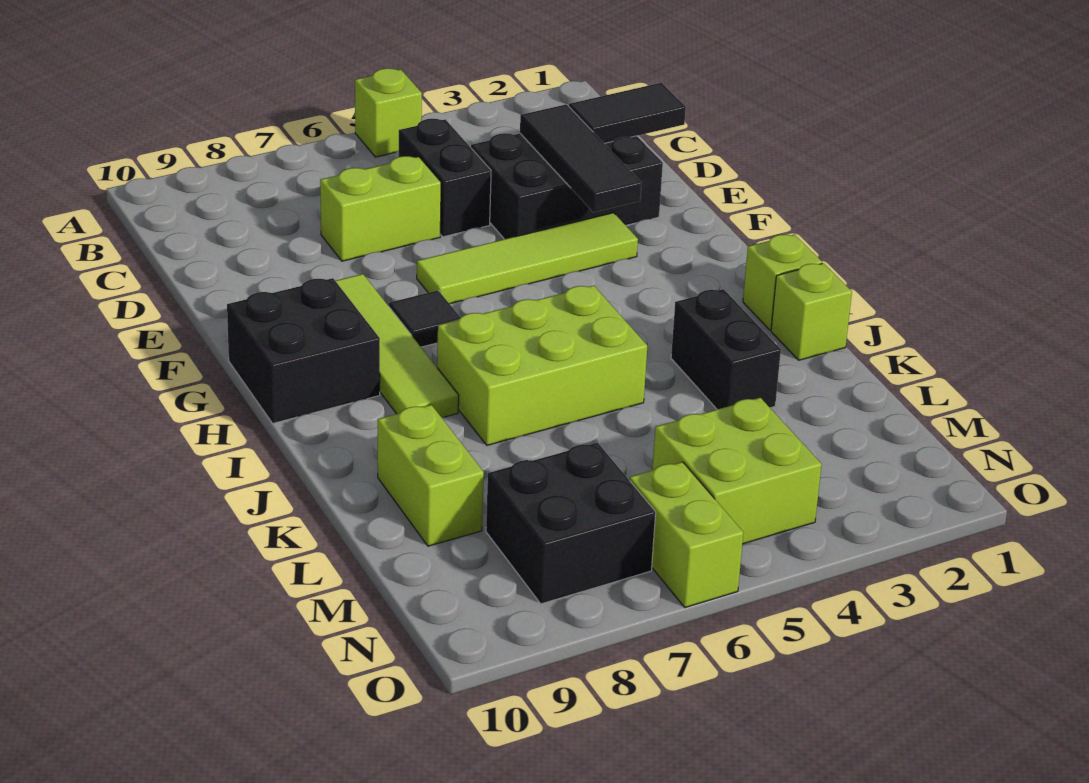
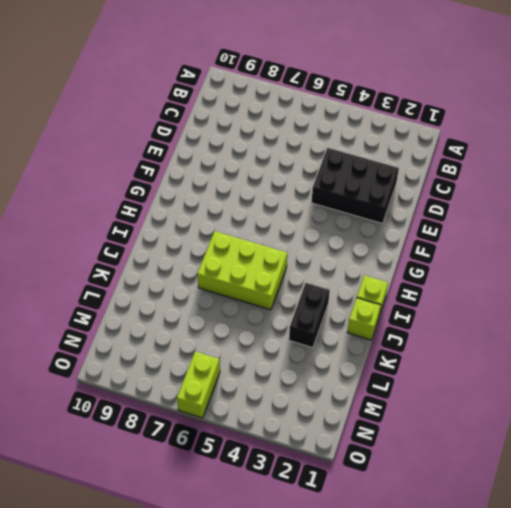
none -> lime 1x1 brick [355,68,422,157]
none -> black 1x2 brick [399,119,491,237]
none -> lime 1x2 brick [320,156,441,261]

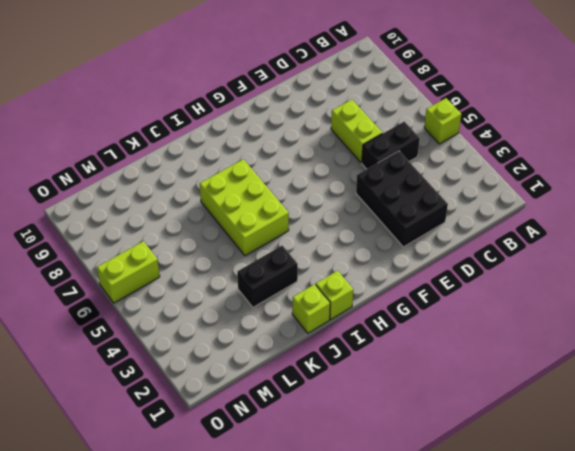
none -> lime 1x4 tile [417,213,638,304]
none -> lime 1x4 tile [336,274,459,418]
none -> black 1x1 tile [389,290,461,347]

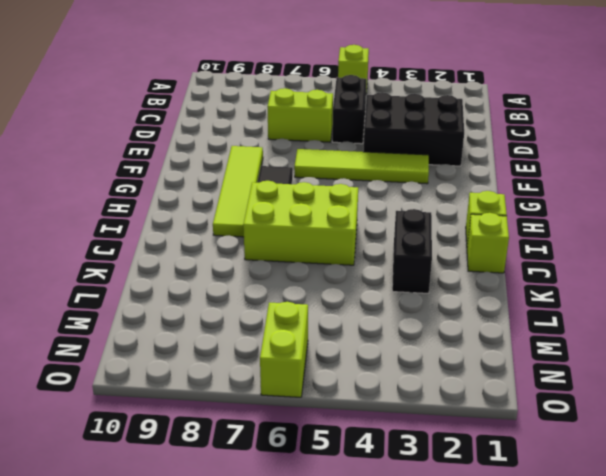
none -> black 2x2 brick [227,278,380,423]
none -> lime 1x2 brick [378,405,484,546]
none -> lime 2x2 brick [652,398,822,544]

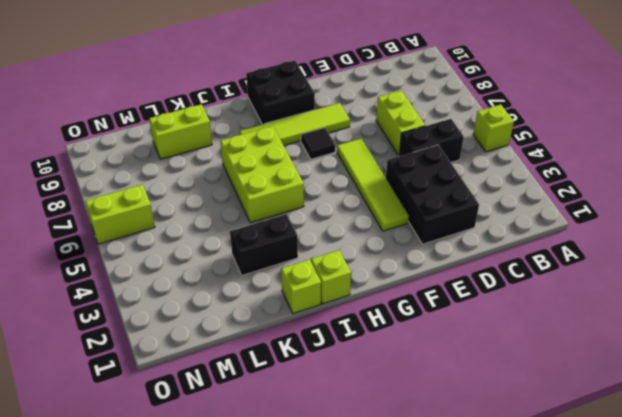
none -> lime 2x2 brick [652,398,822,544]
none -> black 2x2 brick [486,443,656,604]
none -> black 1x2 tile [569,83,686,143]

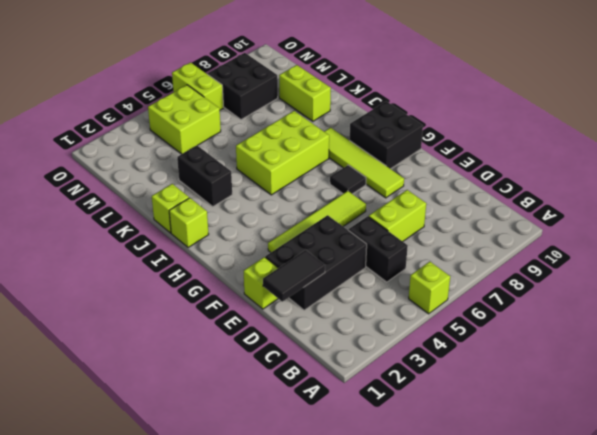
lime 1x1 brick [244,257,278,309] -> none
none -> black 1x3 tile [520,104,641,212]

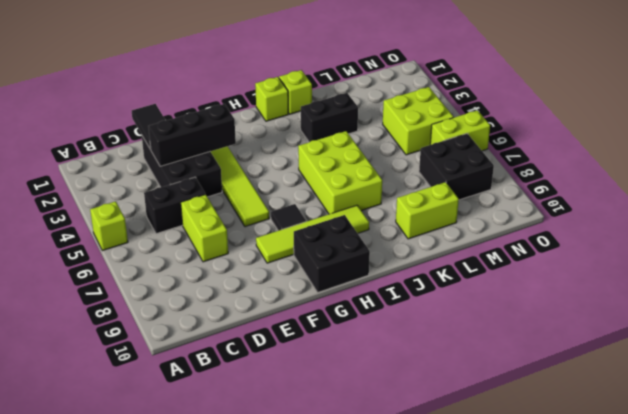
black 1x3 brick [148,104,236,166] -> black 1x3 tile [520,104,641,212]

